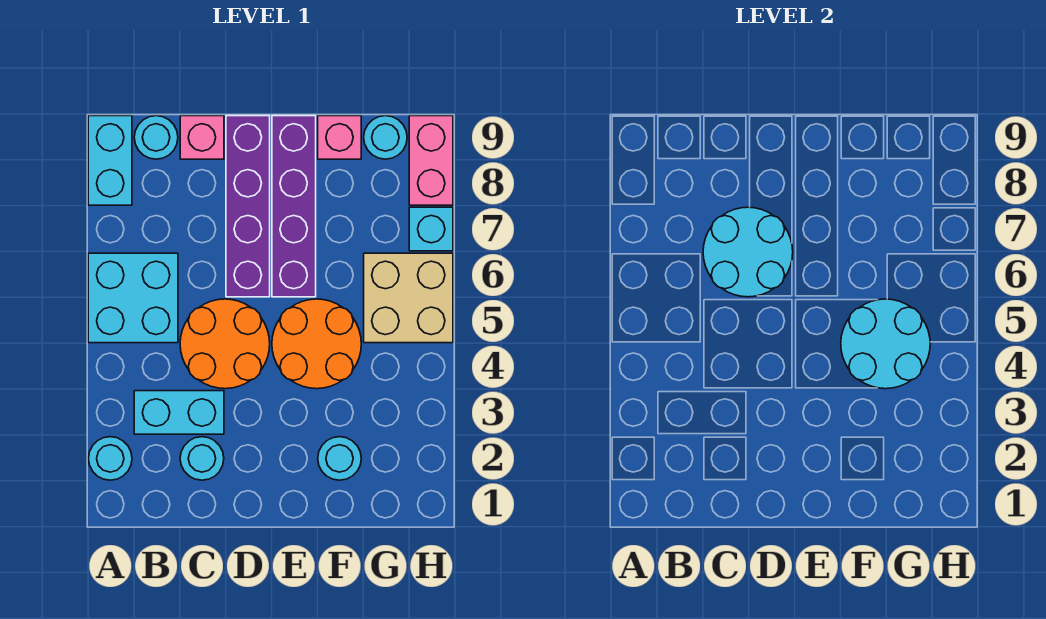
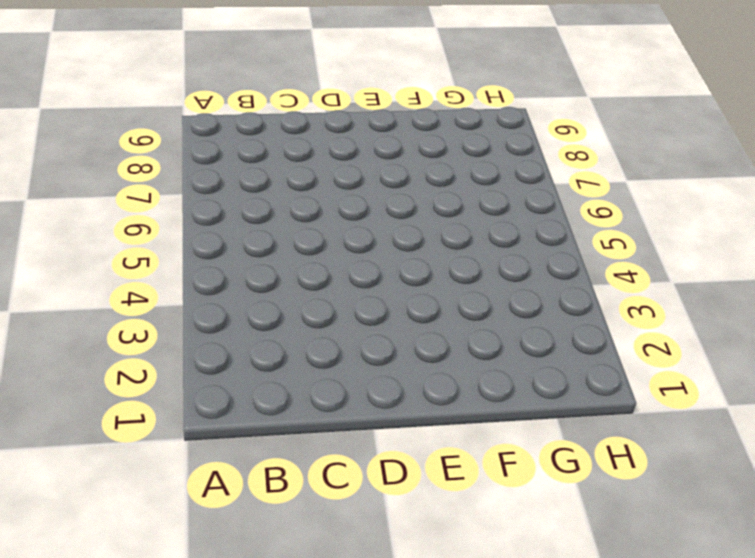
none -> cyan 1x1 round brick [89,437,132,480]
none -> cyan 2x2 brick [88,253,178,343]
none -> cyan 1x2 brick [88,116,132,205]

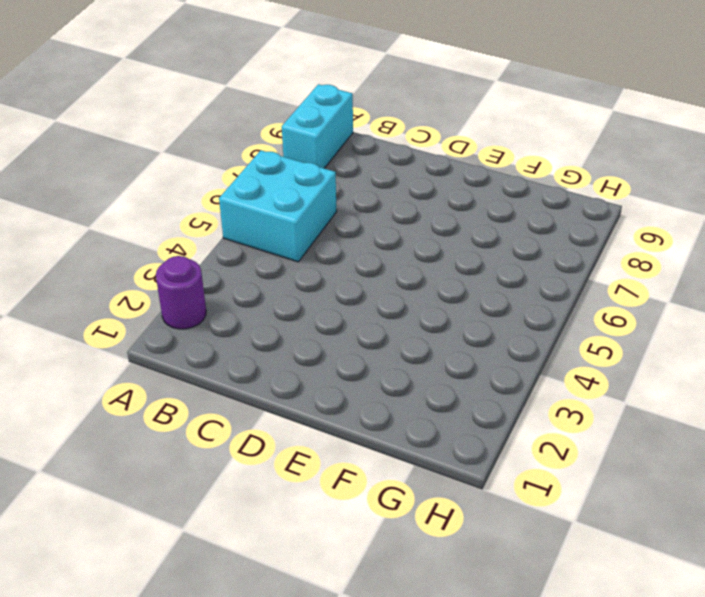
purple 1x1 round brick [156,256,206,329] -> cyan 1x1 round brick [89,437,132,480]
none -> cyan 1x2 brick [134,391,224,434]
none -> cyan 1x1 round brick [134,116,178,159]
none -> cyan 1x1 round brick [180,437,224,480]

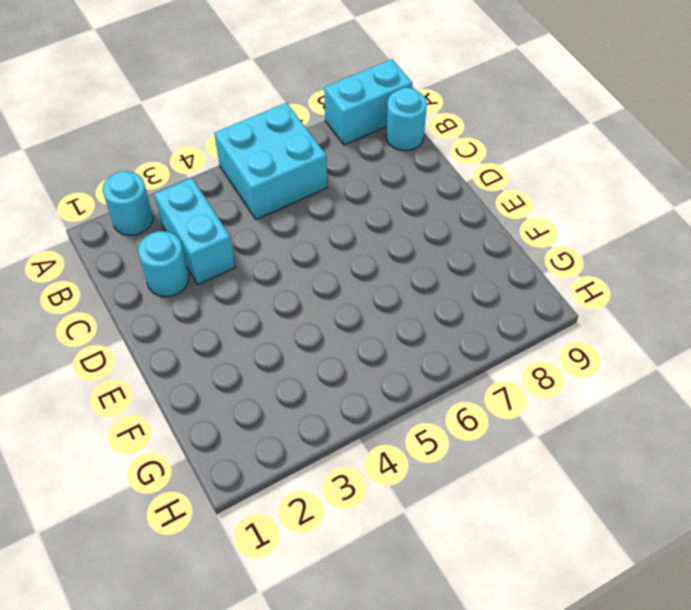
none -> orange 2x2 round brick [180,299,270,389]
none -> pink 1x1 brick [180,116,224,159]
none -> purple 1x4 brick [226,116,270,297]

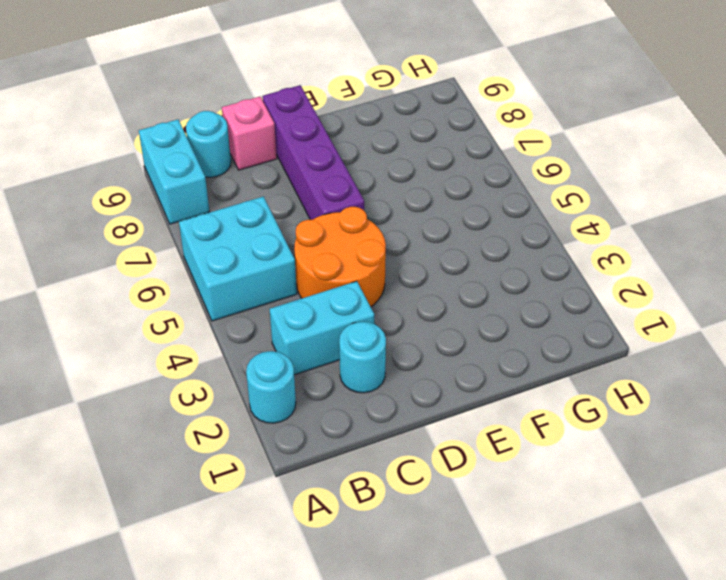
none -> orange 2x2 round brick [272,299,361,389]
none -> purple 1x4 brick [272,116,316,297]
none -> cyan 1x1 round brick [318,437,361,480]

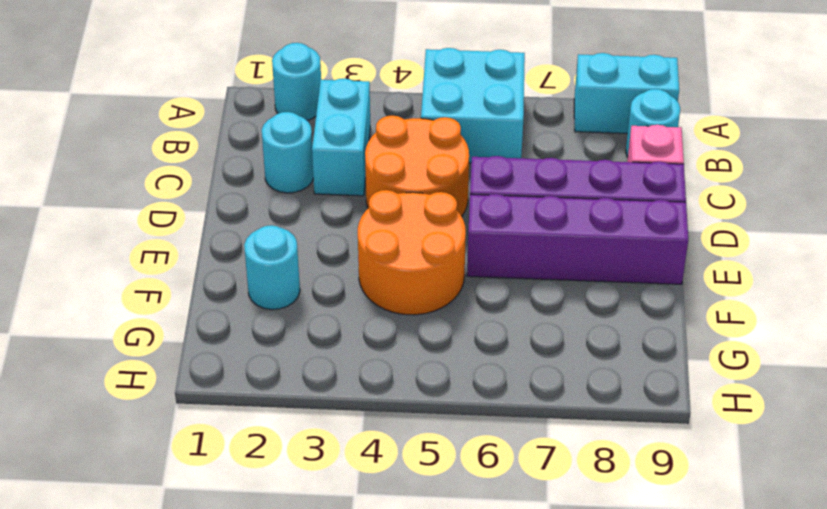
none -> pink 1x1 brick [318,116,361,159]
none -> tan 2x2 brick [364,253,453,343]
none -> cyan 1x1 round brick [364,116,407,159]

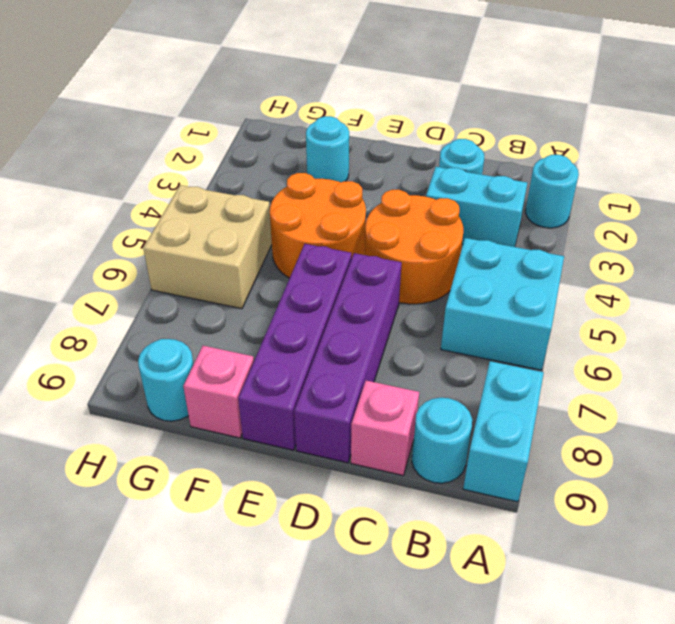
none -> cyan 1x1 brick [409,207,453,251]
none -> pink 1x2 brick [409,116,453,205]
none -> cyan 2x2 round brick [703,207,793,297]

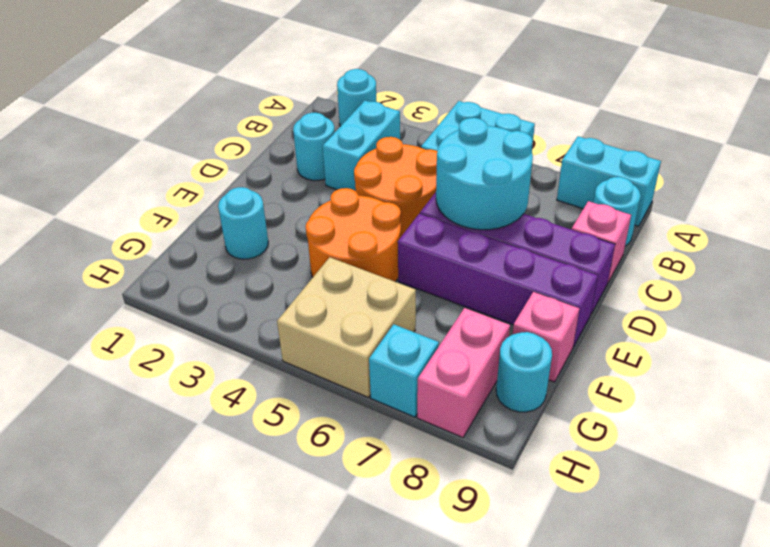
pink 1x2 brick [417,308,510,438] -> pink 1x2 brick turned to [409,116,453,205]
none -> cyan 2x2 round brick [841,299,930,389]

